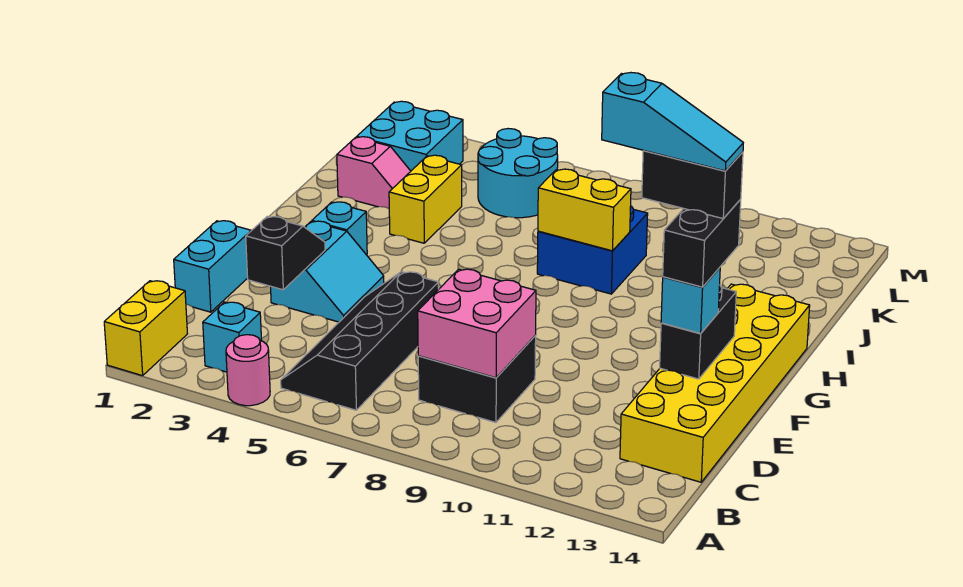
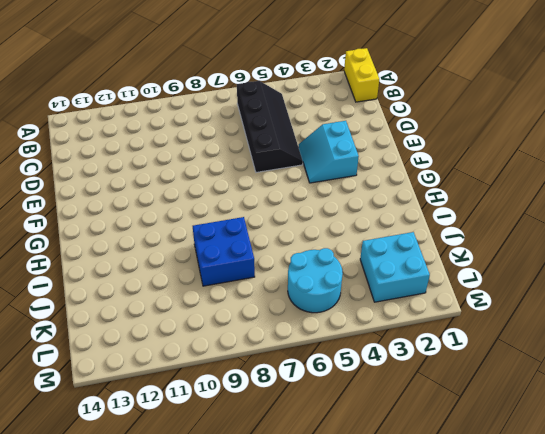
none -> pink 1x1 round brick [226,335,270,406]
none -> cyan 1x1 brick [203,302,262,372]
none -> black 2x2 brick [418,336,536,422]

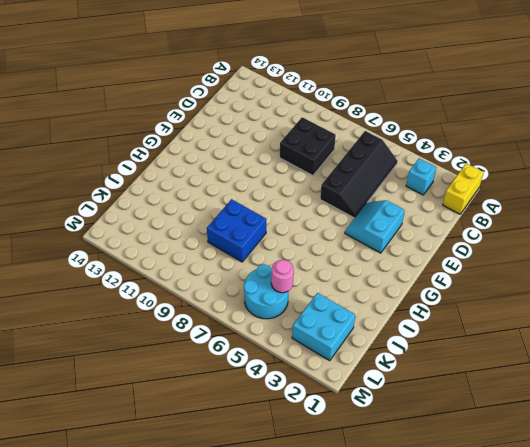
pink 1x1 round brick [271,260,294,293] -> pink 1x1 round brick moved to [226,335,270,406]
none -> yellow 2x6 brick [620,284,810,482]
none -> cyan 1x2 brick [174,221,251,312]
none -> cyan 1x1 brick [312,202,367,255]

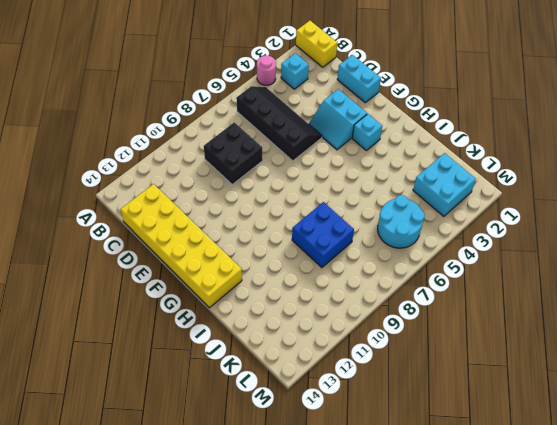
none -> yellow 1x2 brick [389,155,462,243]
none -> pink 1x2 slope [337,137,411,209]
none -> pink 2x2 brick [418,269,536,378]

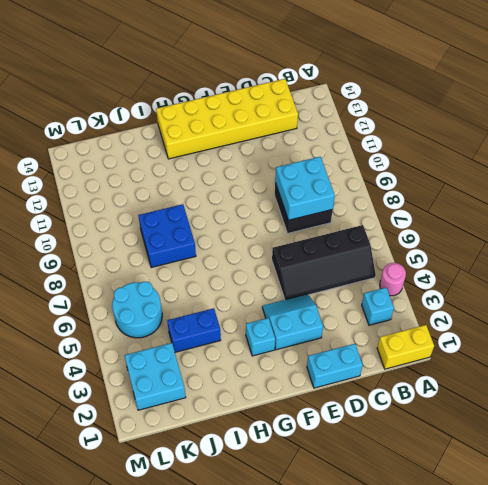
cyan 2x2 brick [275,157,335,220] -> pink 2x2 brick [418,269,536,378]
blue 1x2 brick [167,308,221,352] -> yellow 1x2 brick [389,155,462,243]
none -> pink 1x2 slope [337,137,411,209]
none -> black 1x2 slope [246,216,325,290]
none -> black 1x2 brick [660,286,736,379]

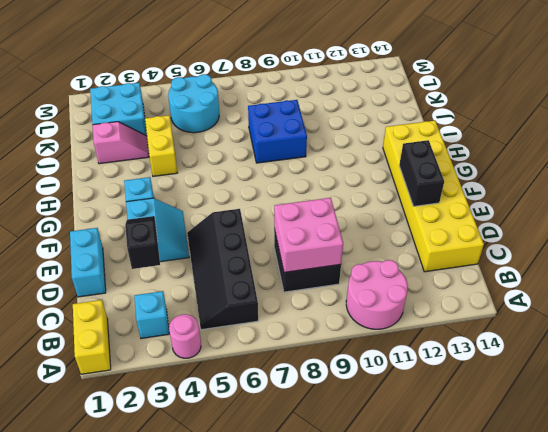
pink 2x2 round brick [346,260,408,329] -> none
none -> yellow 1x2 brick [538,169,631,251]
none -> cyan 1x1 brick [661,268,720,333]
none -> black 1x2 brick [663,199,741,287]

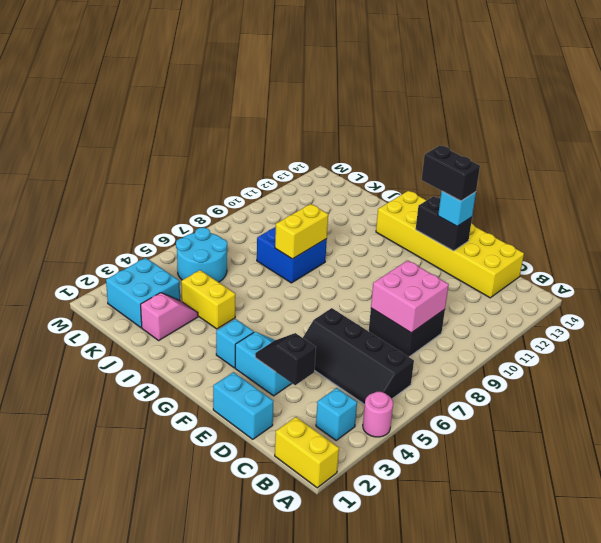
none -> black 1x2 brick [642,150,743,218]
none -> cyan 1x3 slope [602,73,743,171]

